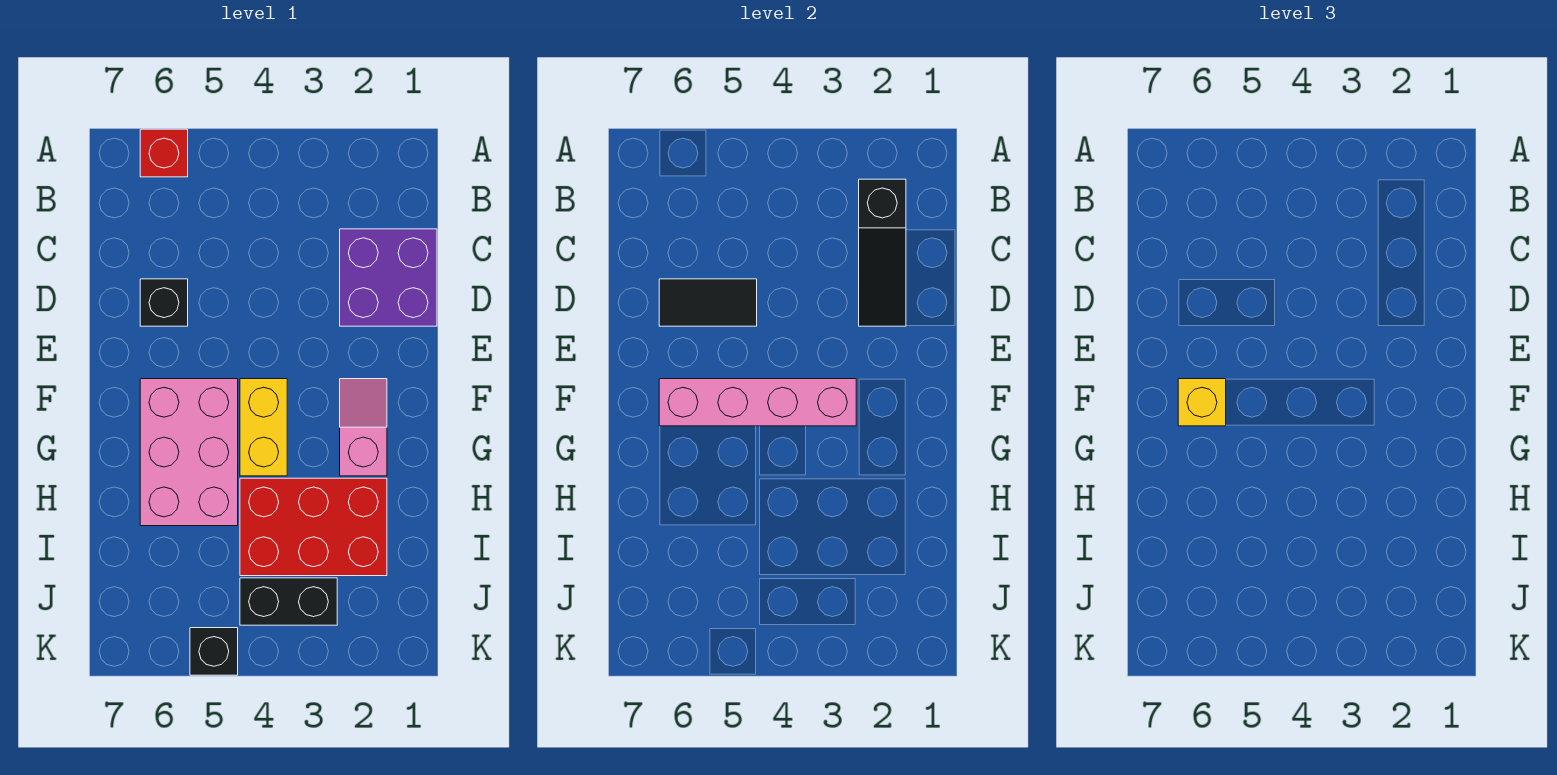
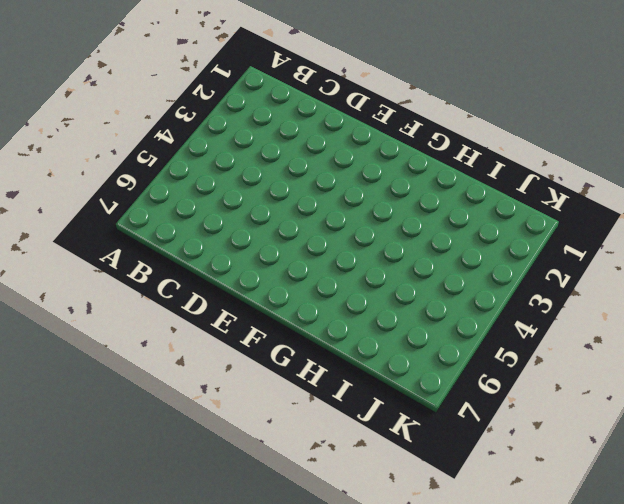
none -> red 1x1 brick [140,129,188,177]
none -> purple 2x2 brick [340,229,437,326]
none -> black 1x1 brick [140,279,188,326]

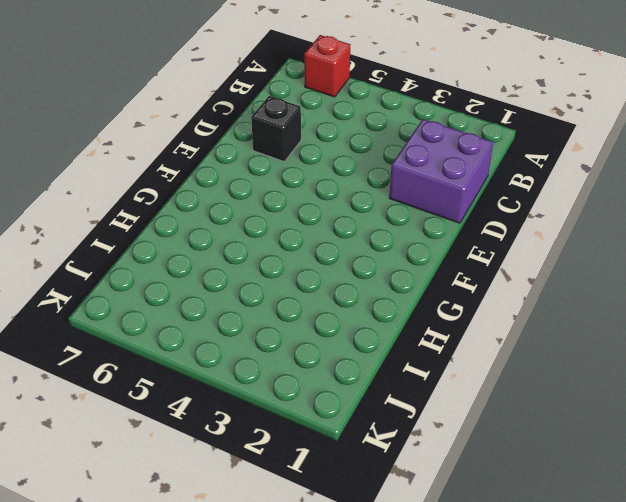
none -> pink 1x2 slope [340,379,387,476]
none -> yellow 1x2 brick [240,379,287,476]
none -> pink 2x3 brick [140,379,238,526]

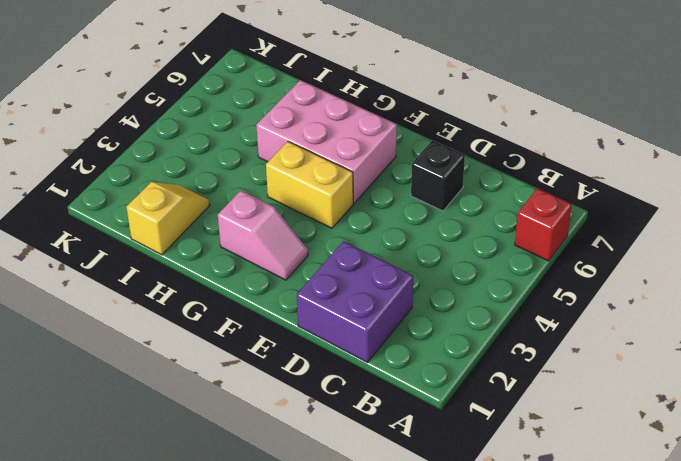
yellow 1x2 slope [126,182,210,255] -> red 2x3 brick [240,478,387,576]
none -> black 1x2 brick [240,578,337,625]
none -> black 1x1 brick [190,628,238,675]
none -> black 1x3 slope [859,179,906,326]

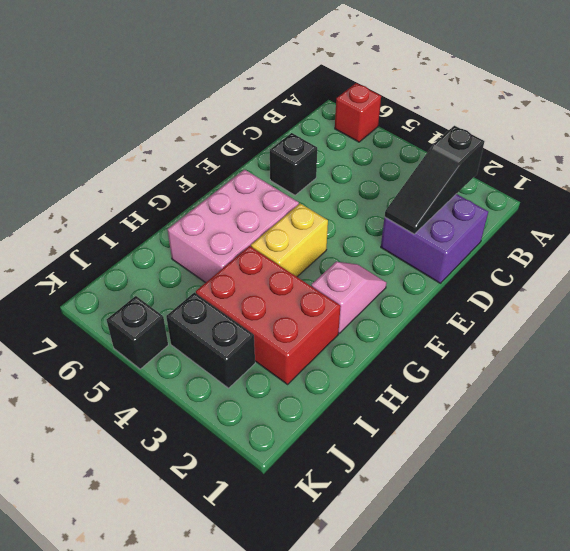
none -> black 1x2 tile [659,279,757,326]
none -> pink 1x4 brick [659,379,856,426]
none -> yellow 1x1 brick [1178,379,1226,426]

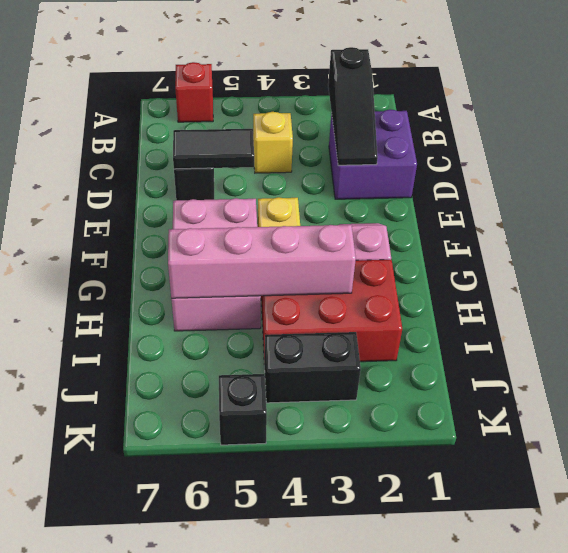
yellow 1x1 brick [253,112,293,173] -> yellow 1x1 brick moved to [1178,379,1226,426]
pink 1x4 brick [168,225,356,298] -> pink 1x4 brick moved to [659,379,856,426]

